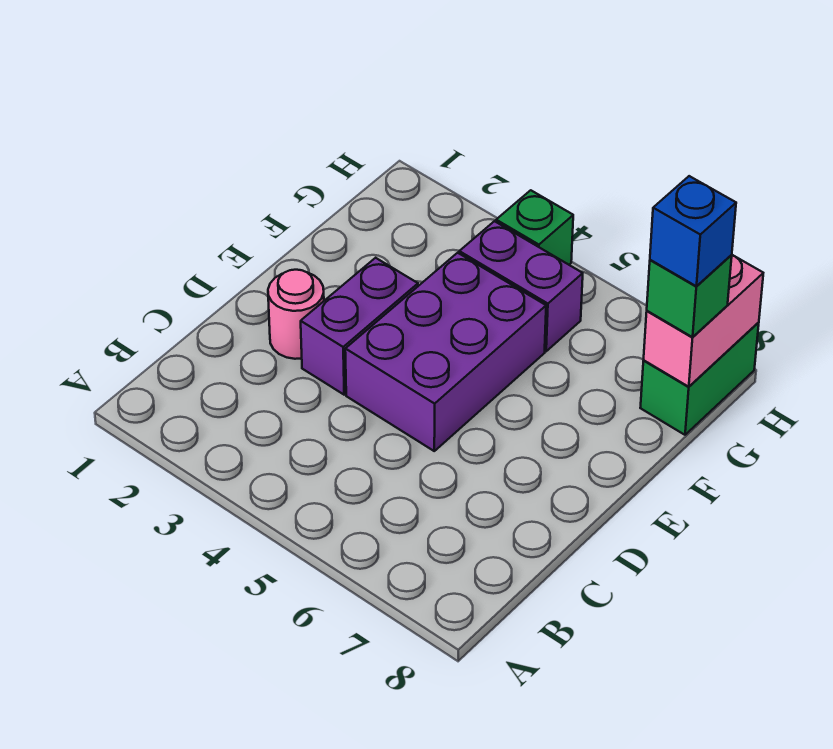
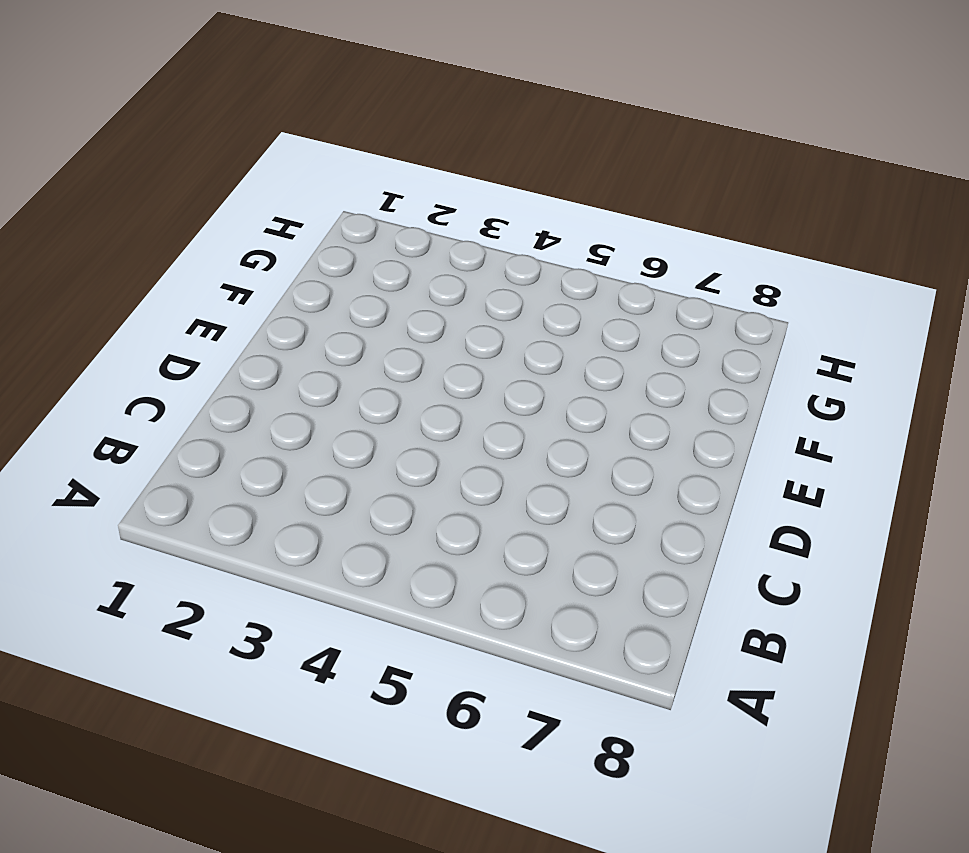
none -> pink 1x1 round brick [268,270,324,359]
none -> purple 1x2 brick [301,258,418,395]

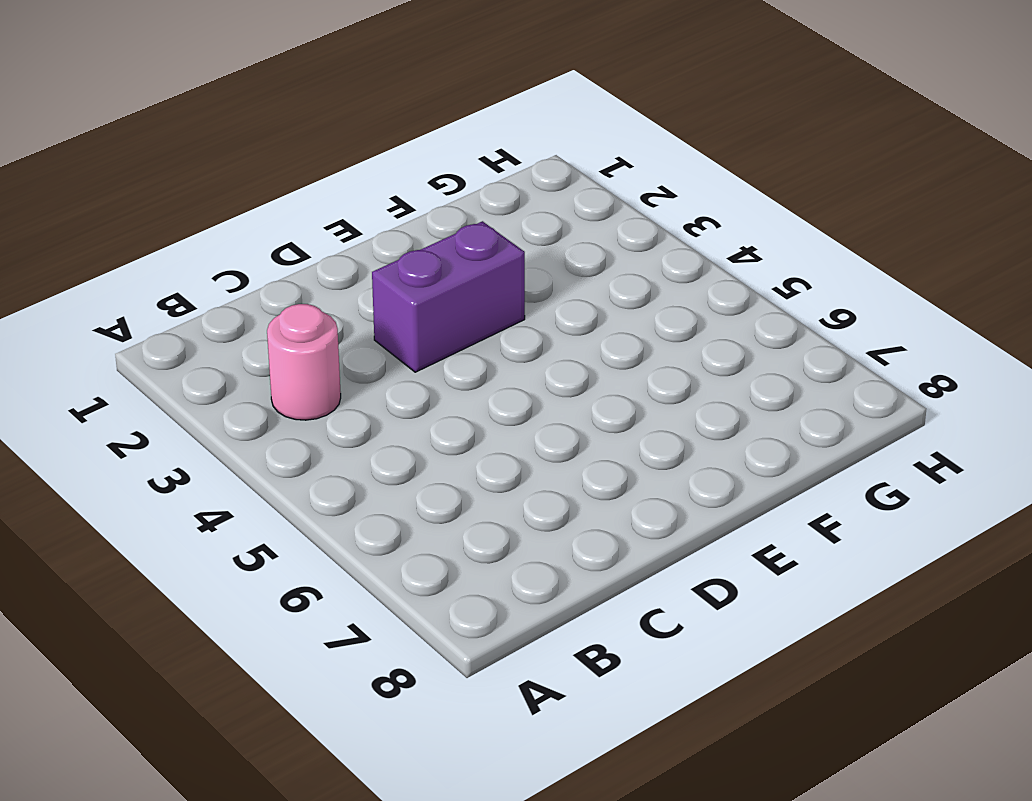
pink 1x1 round brick [267,304,341,420] -> pink 1x1 round brick moved to [268,270,324,359]
none -> purple 2x3 brick [345,253,546,451]
none -> purple 1x2 brick [459,221,583,351]

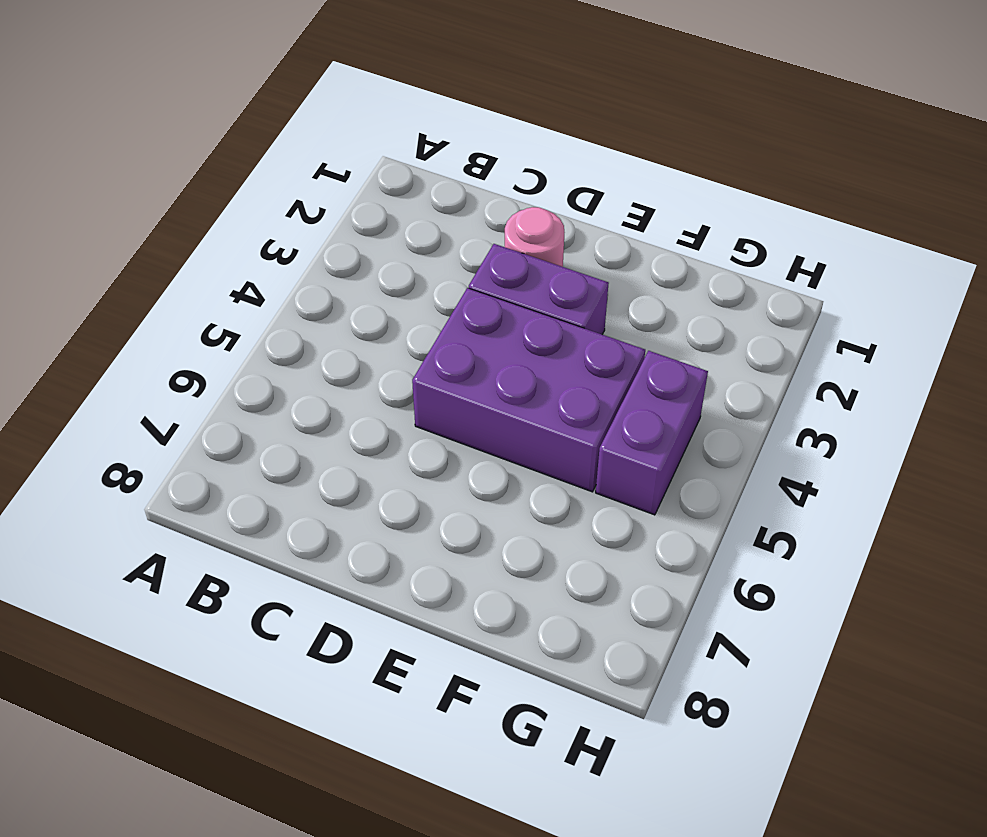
none -> green 1x2 brick [640,323,759,435]
none -> green 1x1 brick [496,190,573,265]

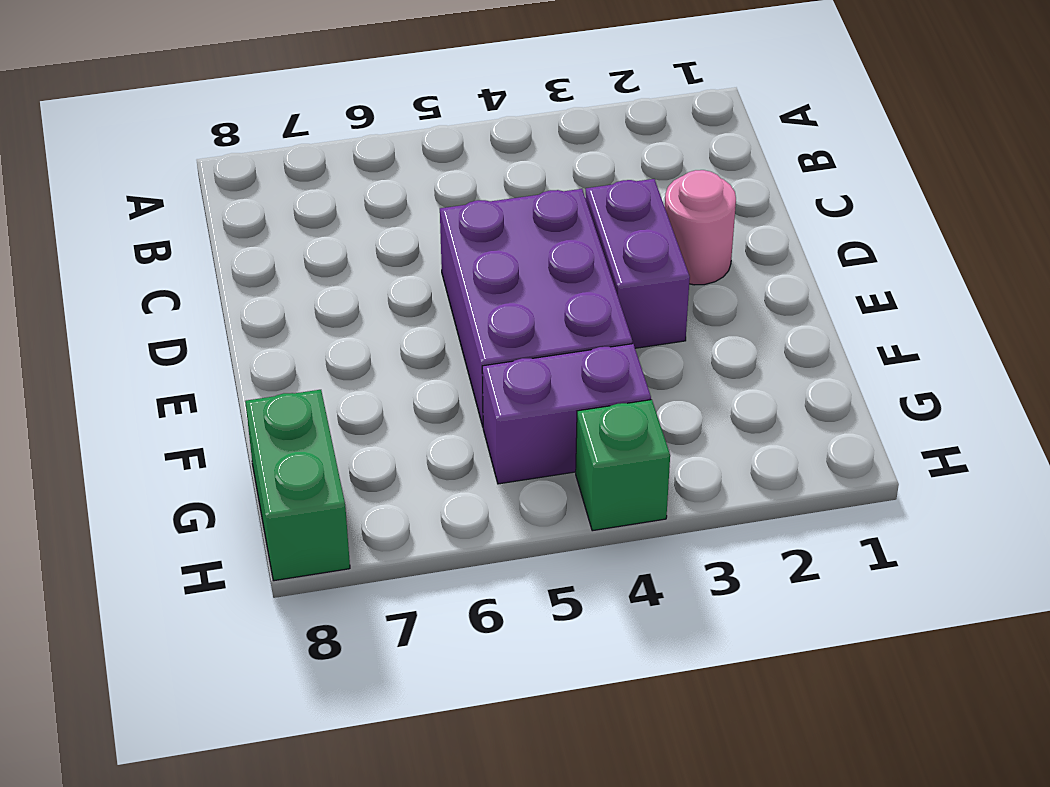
none -> pink 1x2 brick [644,255,763,387]
none -> green 1x1 brick [647,255,732,337]

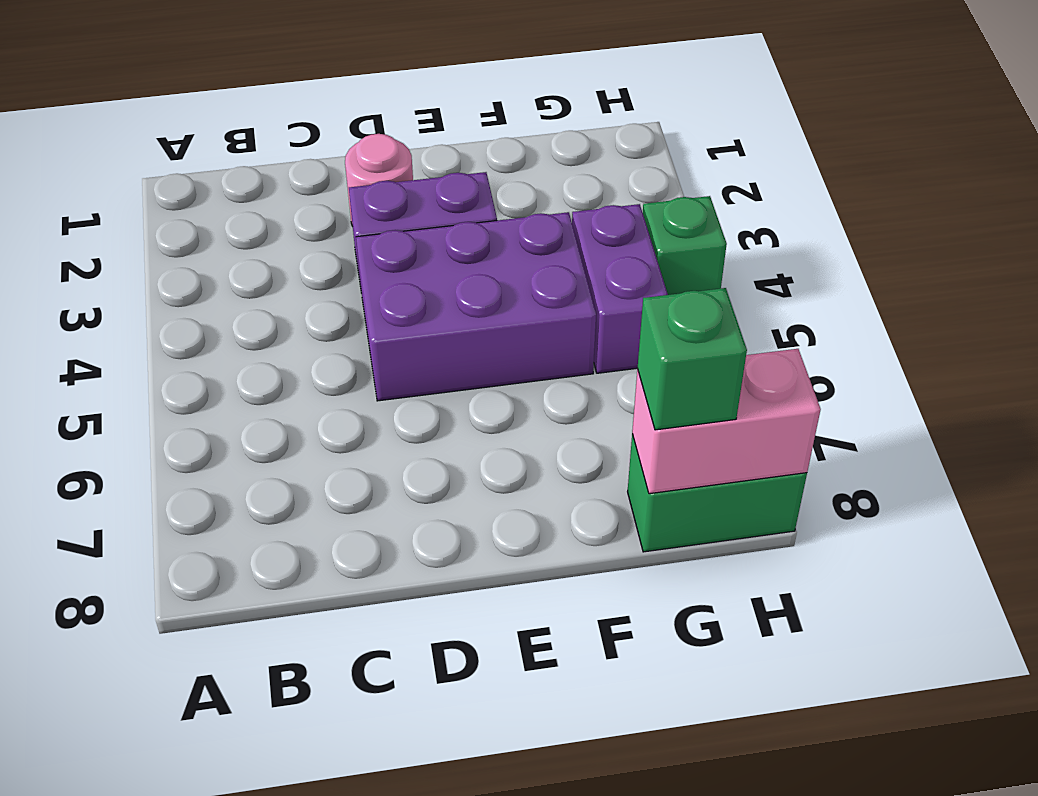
none -> blue 1x1 brick [650,176,736,286]

